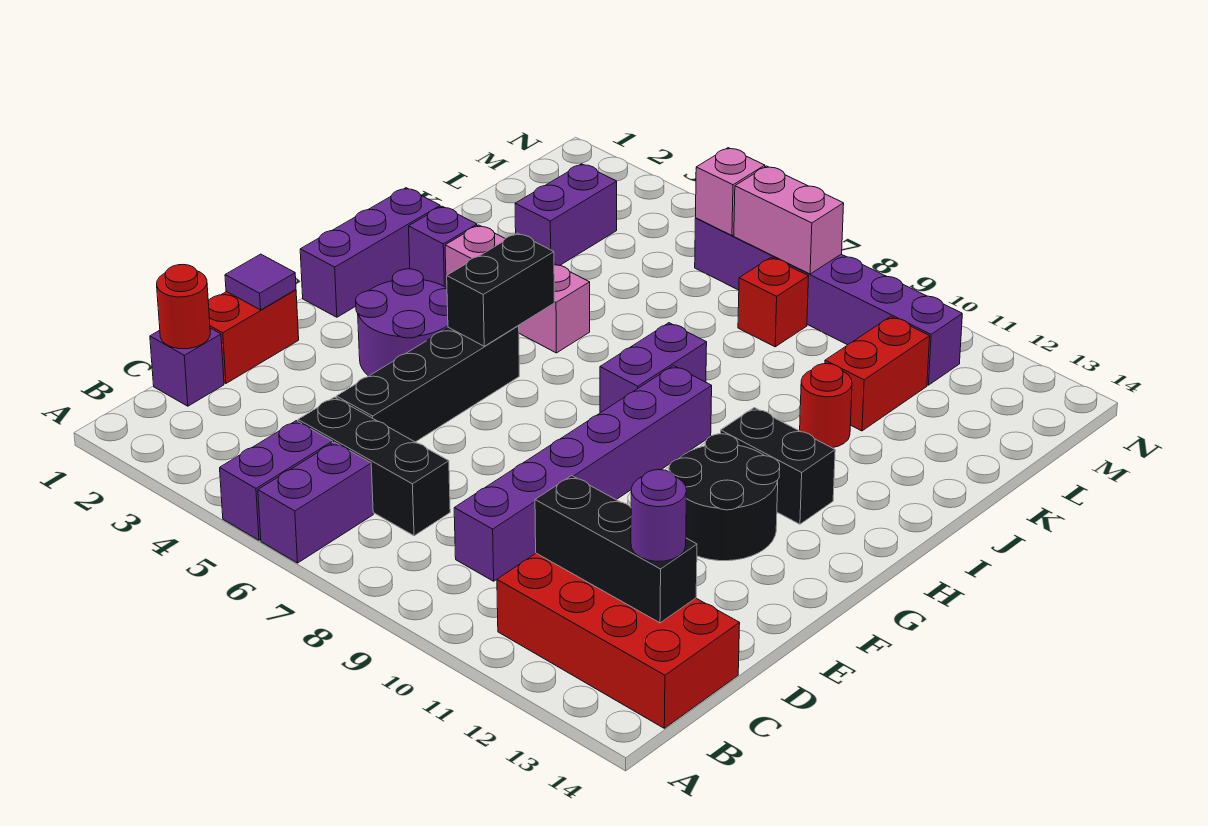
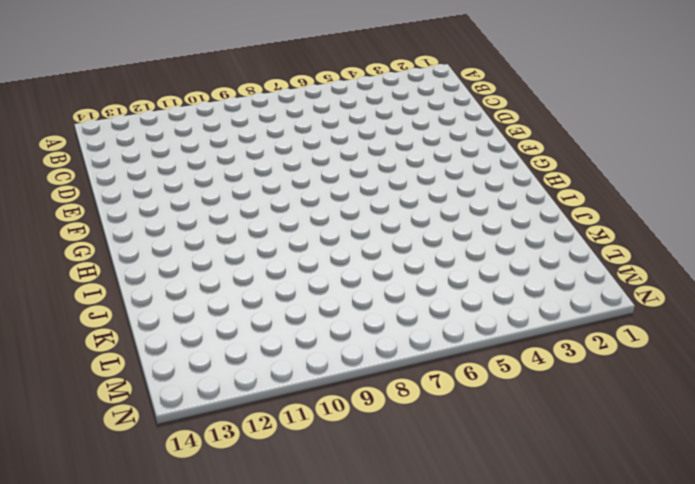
none -> purple 1x2 brick [220,421,333,540]
none -> purple 1x2 brick [258,442,373,563]
none -> red 2x4 brick [497,553,740,728]

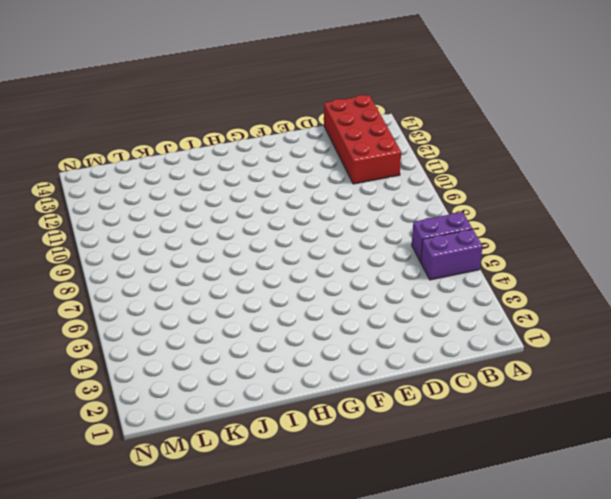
none -> purple 1x1 brick [150,328,224,406]
none -> black 1x3 brick [298,397,450,536]
none -> purple 1x6 brick [454,366,712,581]

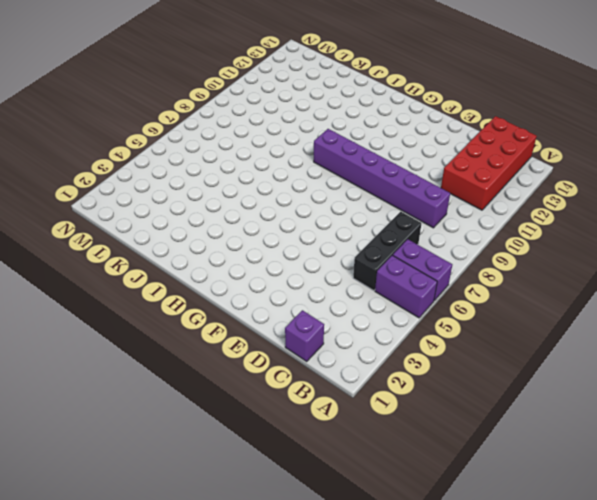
none -> red 1x2 brick [208,290,299,383]
none -> black 1x4 brick [336,326,519,442]
none -> purple 2x2 round brick [356,269,448,376]

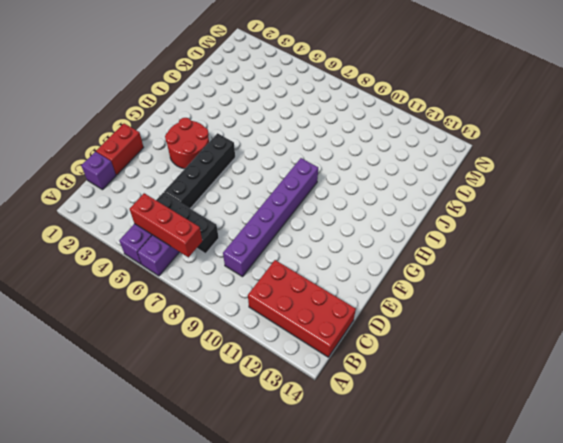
red 1x3 brick [130,193,202,257] -> none
red 2x2 round brick [165,118,209,169] -> purple 2x2 round brick [356,269,448,376]
none -> black 2x2 round brick [669,434,780,561]
none -> purple 1x3 brick [300,188,440,317]
none -> purple 1x2 brick [600,323,707,413]

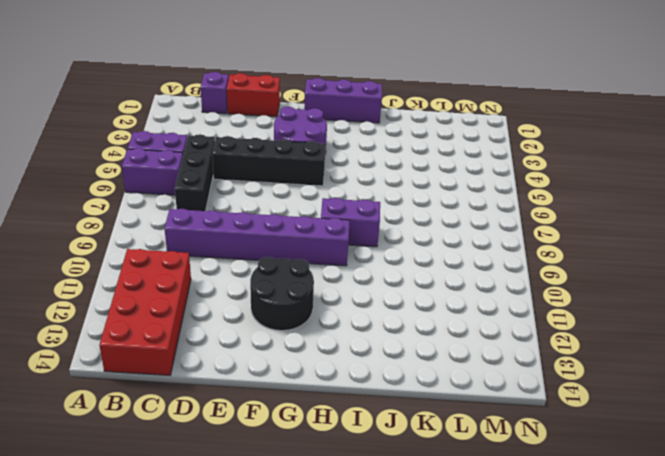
none -> black 1x2 brick [721,408,835,524]
none -> purple 1x1 brick [409,206,477,287]
none -> pink 1x3 brick [445,225,590,353]

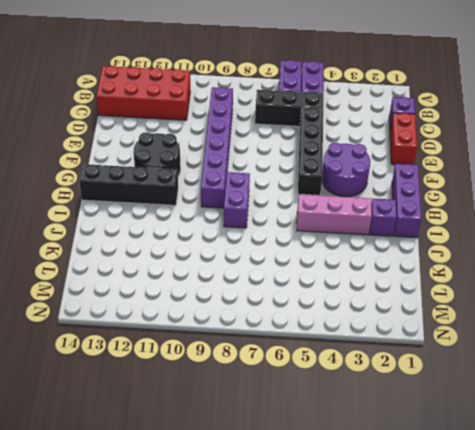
black 1x4 brick [79,164,178,205] -> black 1x2 brick [721,408,835,524]
none -> red 1x1 round brick [800,364,852,448]
none -> purple 1x2 brick [515,164,617,265]
none -> red 1x2 brick [825,317,930,431]

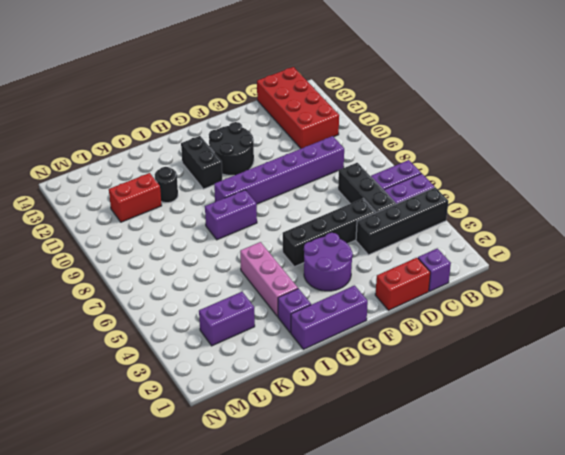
black 1x4 brick [356,187,448,255] -> none
black 1x1 round brick [155,167,178,203] -> red 1x1 round brick [800,364,852,448]
none -> red 1x1 brick [738,258,809,347]
none -> purple 1x6 brick [695,218,962,385]
none -> red 1x1 round brick [157,265,210,349]

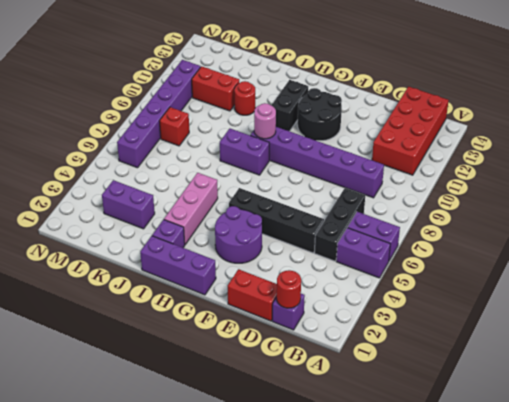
pink 1x1 round brick [254,103,276,139] -> none
none -> black 1x3 brick [535,476,697,623]
none -> purple 1x1 tile [225,254,296,310]
none -> black 1x2 brick [447,233,554,346]

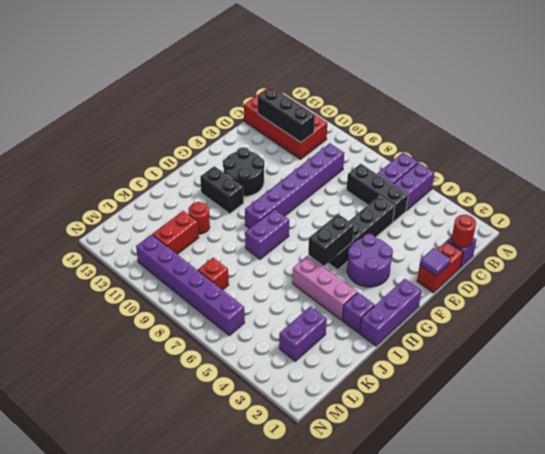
none -> pink 1x1 brick [695,148,765,235]
none -> pink 1x2 brick [734,166,844,274]
none -> purple 1x1 round brick [631,470,686,561]

